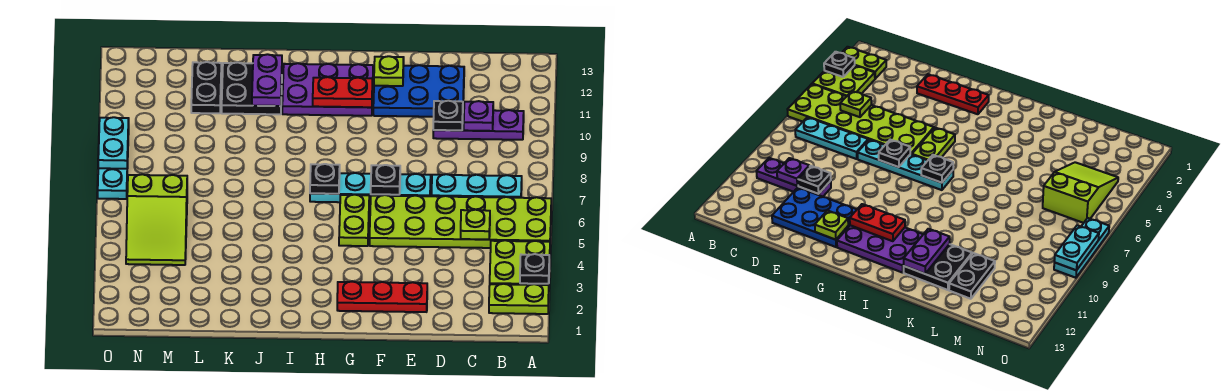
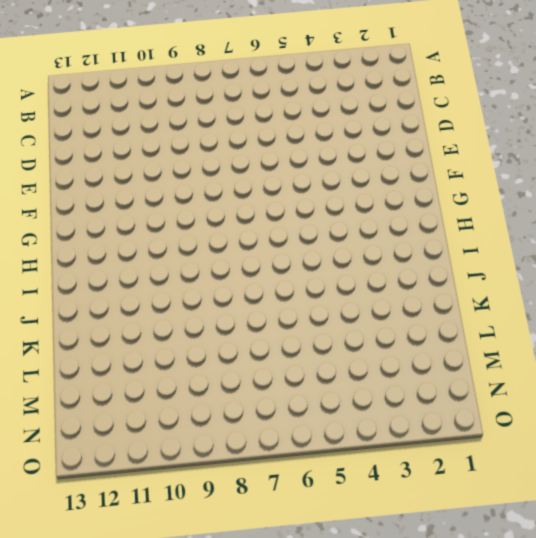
none -> lime 1x2 plate [489,284,549,314]
none -> lime 2x2 plate [490,240,550,285]
none -> lime 2x6 plate [370,195,551,248]

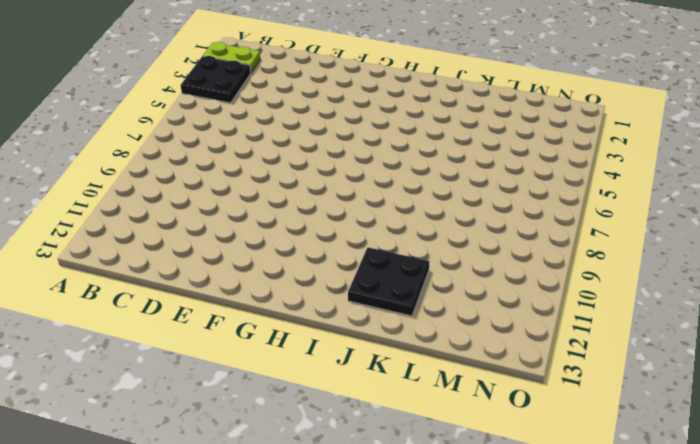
black 2x2 plate [181,56,251,103] -> lime 2x2 plate [490,240,550,285]
none -> lime 2x6 plate [370,195,551,248]
none -> cyan 1x3 plate [431,174,522,198]
none -> purple 1x3 plate [433,110,524,140]

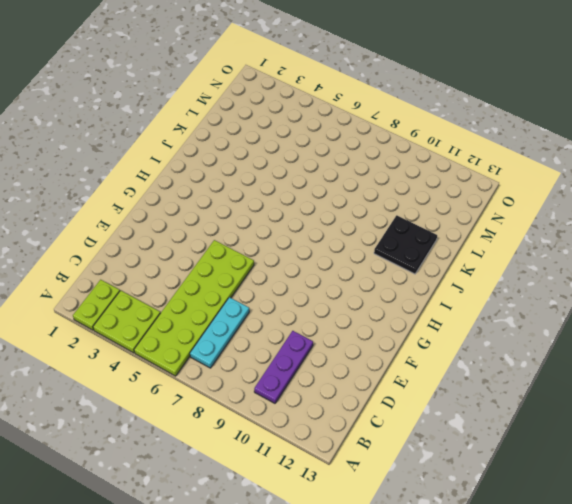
none -> blue 2x3 plate [373,65,464,117]
none -> red 1x3 plate [337,281,427,312]
none -> cyan 1x4 plate [310,173,431,203]

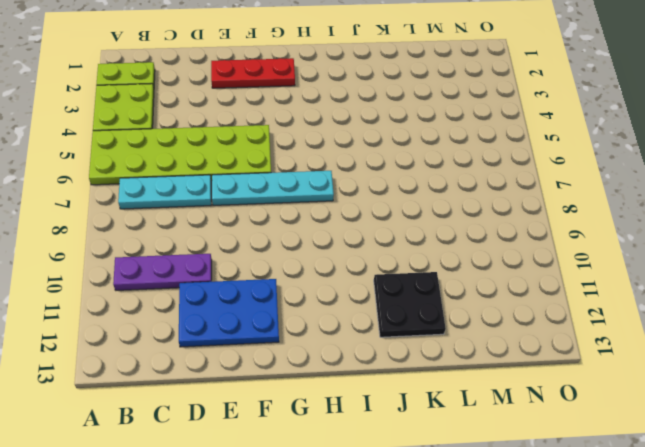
none -> lime 1x2 plate [339,195,369,246]
none -> purple 2x3 plate [282,63,373,116]
none -> black 1x2 plate [191,62,221,113]

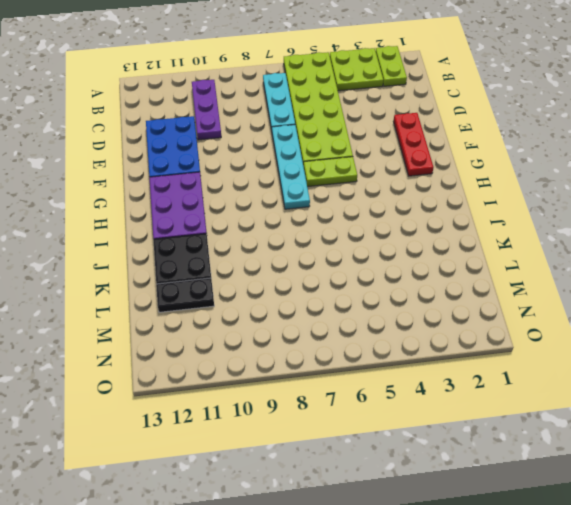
none -> lime 2x3 slope [126,174,187,265]
none -> cyan 1x3 plate [98,127,129,199]
none -> black 1x1 plate [520,254,549,284]

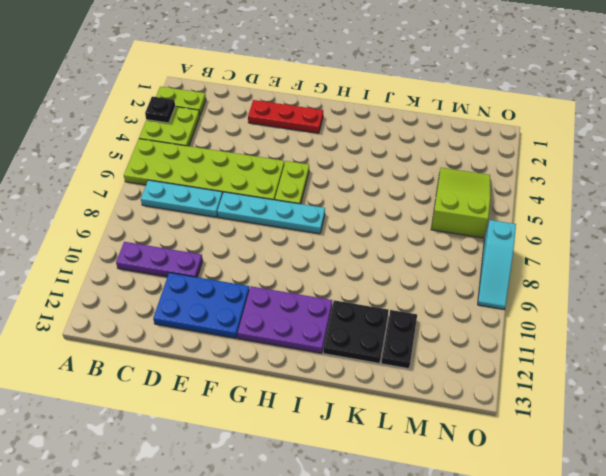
cyan 1x3 slope [478,220,516,309] -> cyan 1x3 plate [98,127,129,199]
none -> lime 1x1 plate [461,210,490,239]
none -> purple 1x1 plate [464,101,493,131]
none -> black 1x1 plate [433,101,463,130]

